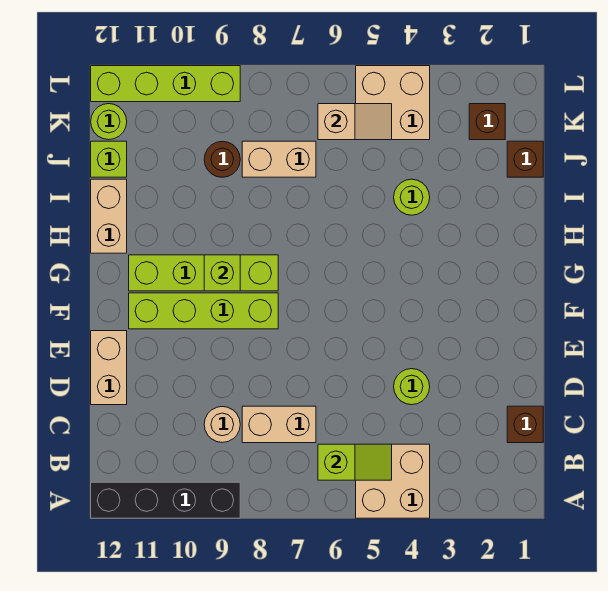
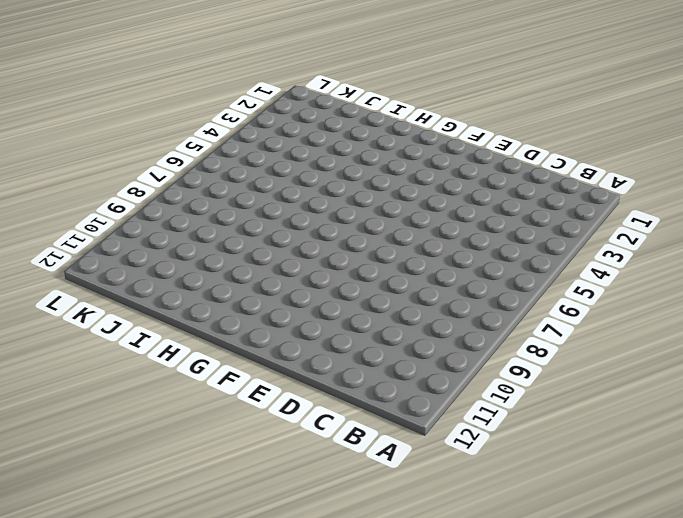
none -> tan 2x2 brick [356,444,430,518]
none -> black 1x4 brick [91,482,240,518]
none -> brown 1x1 brick [507,406,543,443]

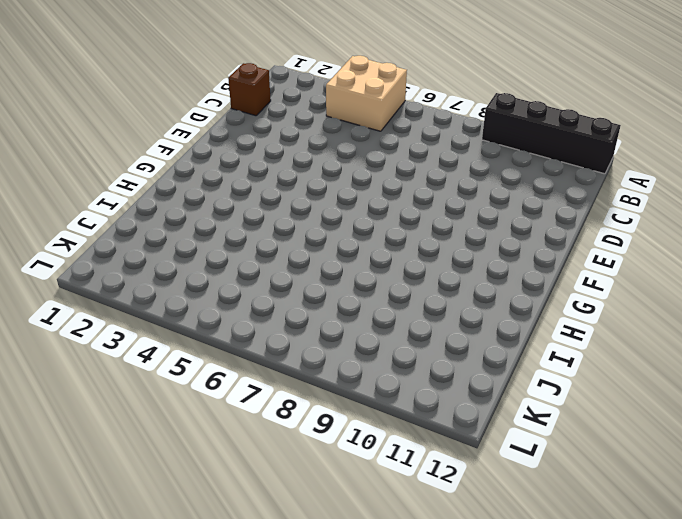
none -> tan 1x2 brick [242,406,316,443]
none -> tan 1x1 round brick [204,407,240,443]
none -> lime 1x1 round brick [394,369,430,405]

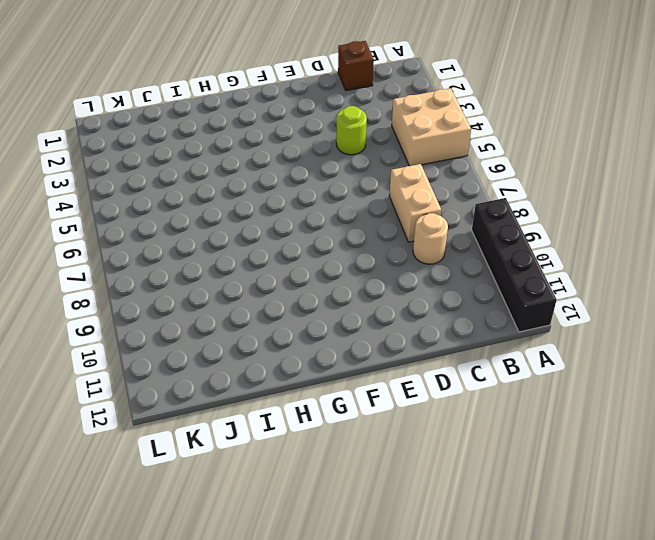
none -> tan 1x2 brick [91,331,127,405]
none -> lime 1x4 brick [129,293,278,329]
none -> lime 1x4 brick [129,255,278,291]

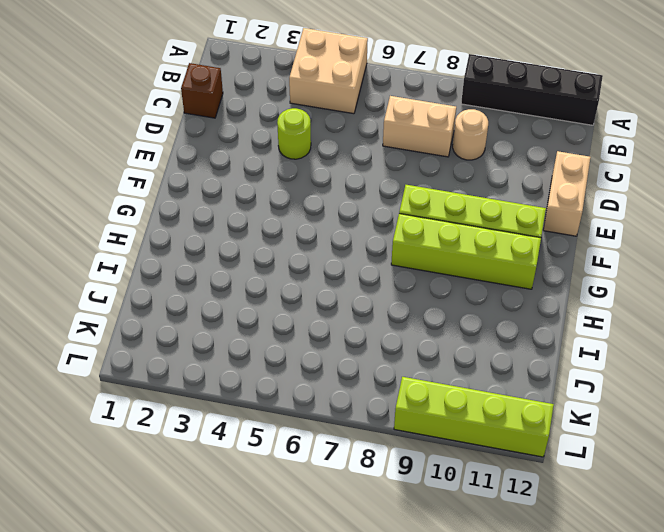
none -> tan 1x2 brick [91,179,127,253]
none -> lime 1x1 round brick [394,179,430,215]
none -> brown 1x1 brick [507,141,543,177]

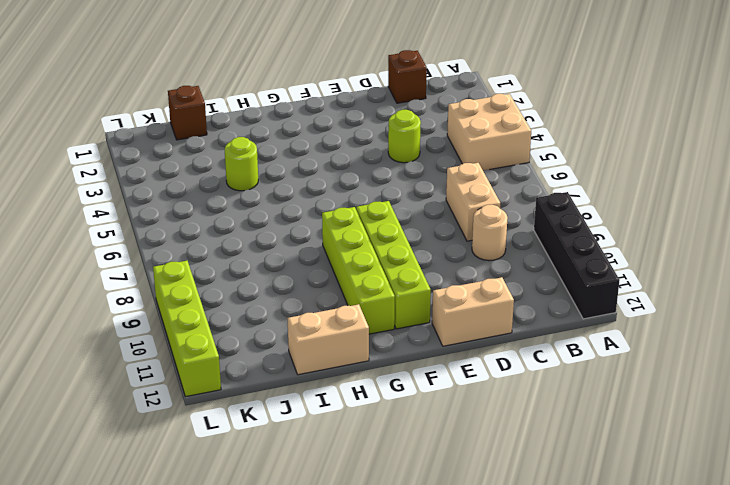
none -> tan 1x2 brick [242,141,316,177]
none -> brown 1x1 round brick [204,141,240,177]
none -> lime 1x1 brick [91,141,127,177]

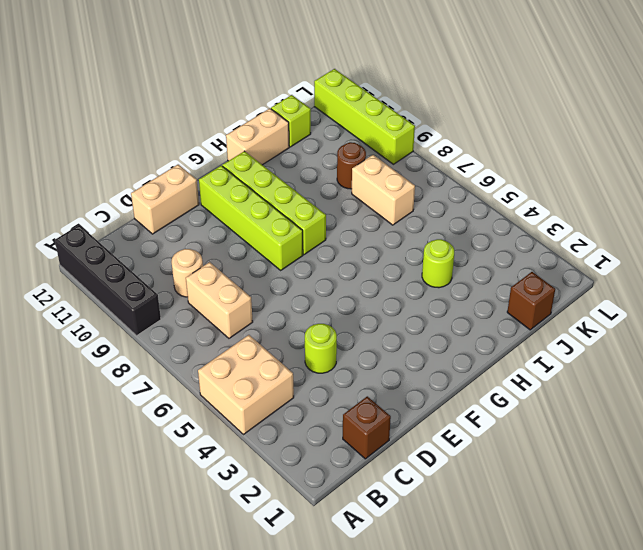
none -> brown 1x1 brick [469,104,505,140]
none -> tan 2x2 brick [356,66,430,140]
none -> lime 1x1 round brick [91,104,127,140]

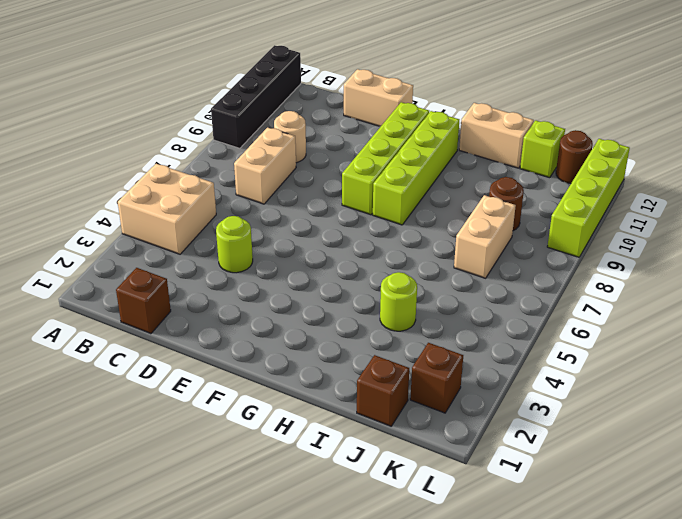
brown 1x1 round brick [556,130,593,184] -> lime 1x1 round brick [91,104,127,140]
none -> tan 2x2 brick [356,66,430,140]
none -> lime 1x2 slope [318,444,392,480]
none -> lime 1x1 brick [204,255,240,291]

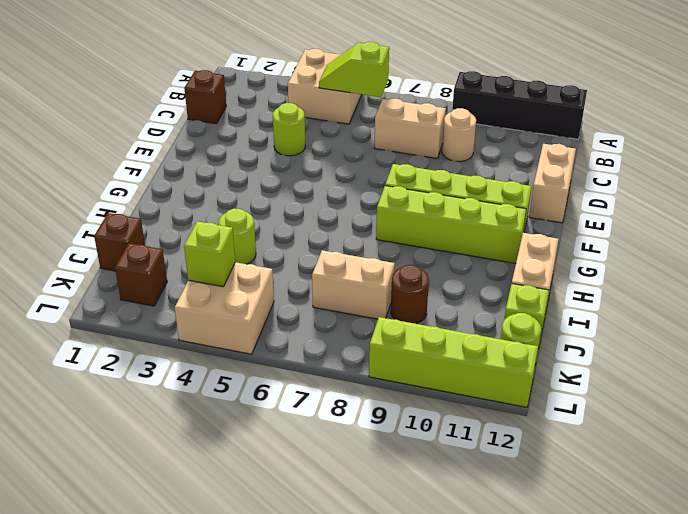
lime 1x1 brick [184,221,235,287] -> lime 1x1 brick moved to [204,255,240,291]
none -> tan 1x2 slope [318,104,392,140]

